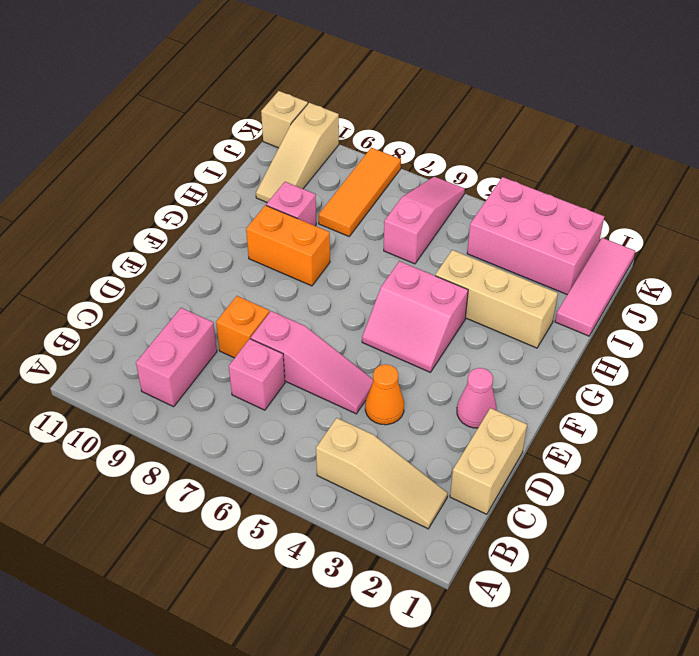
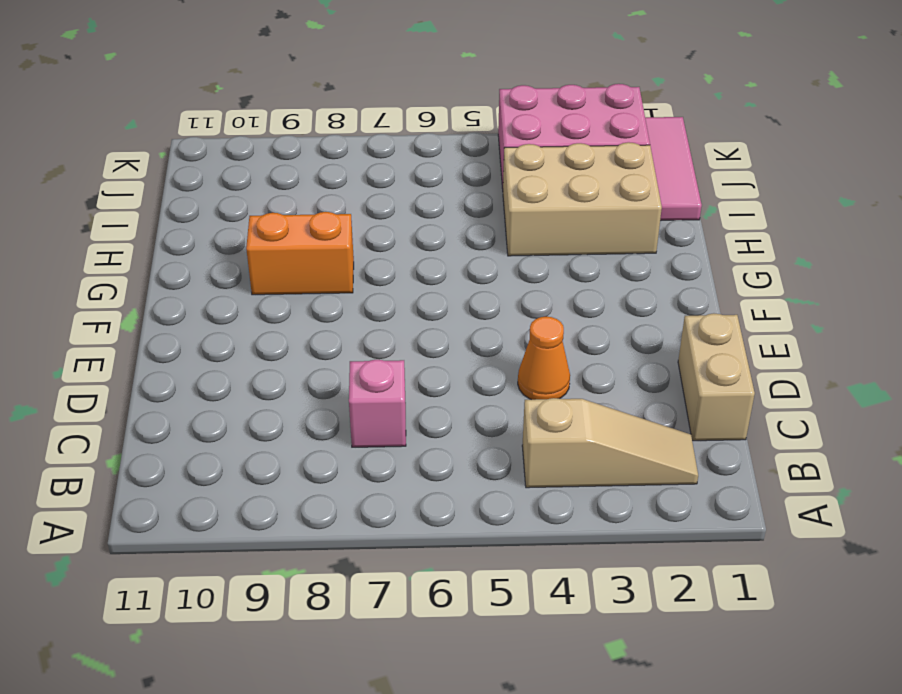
tan 2x3 brick [503,142,662,256] -> tan 1x3 brick [435,250,558,348]
none -> pink 1x2 brick [136,308,217,407]
none -> pink 1x3 slope [251,311,373,414]
none -> orange 1x1 brick [216,296,270,358]

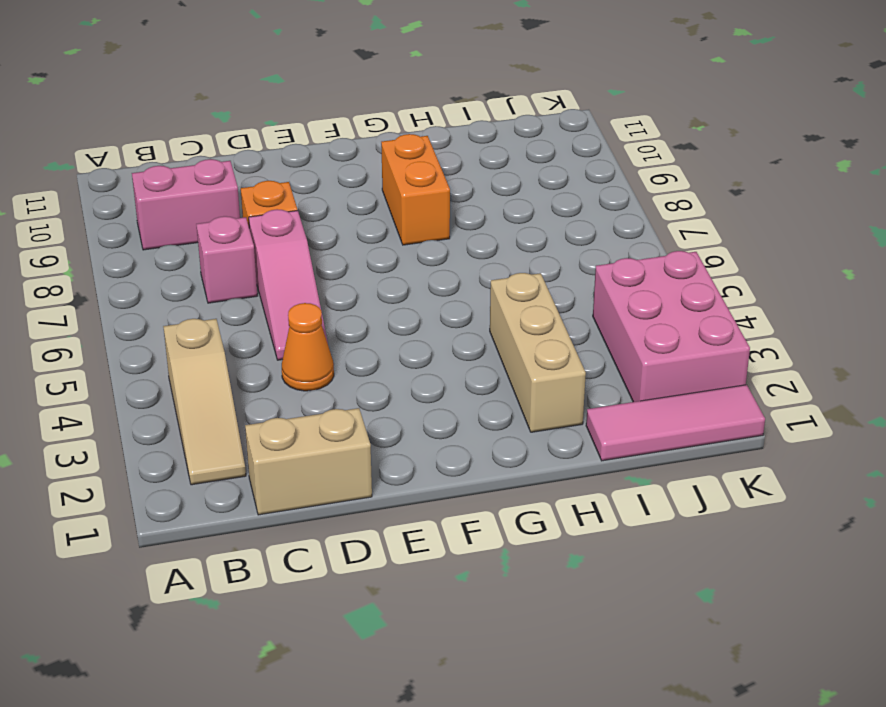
none -> pink 1x1 cone [457,368,496,428]
none -> pink 2x2 slope [362,261,468,372]
none -> pink 1x1 brick [266,182,316,226]

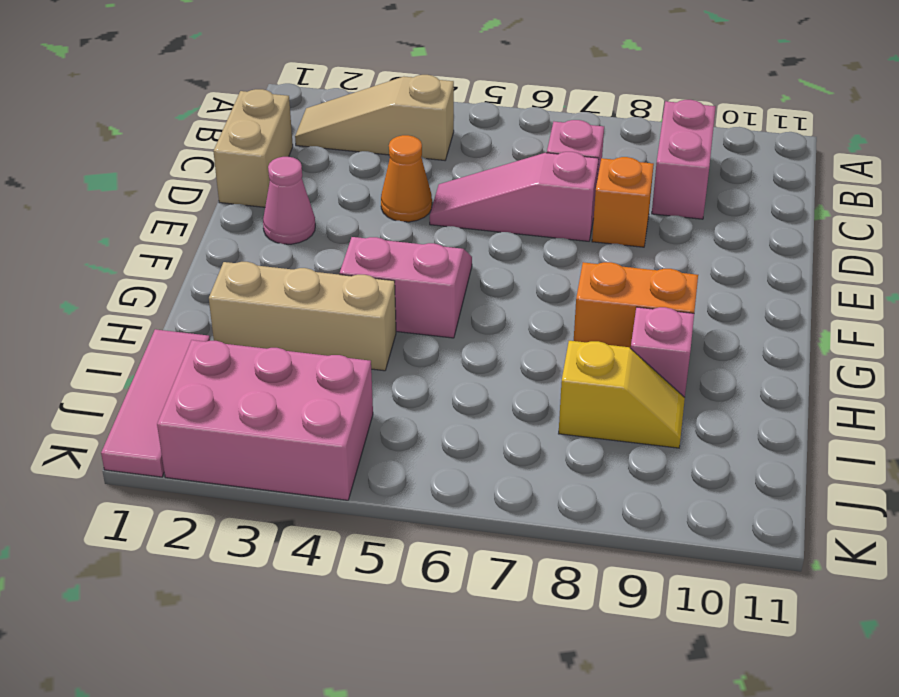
yellow 1x2 slope [559,341,685,448] -> orange 1x3 tile [319,148,401,236]
none -> pink 1x3 slope [384,177,465,264]
none -> tan 1x3 slope [256,103,339,203]
none -> tan 1x1 brick [261,91,308,148]

